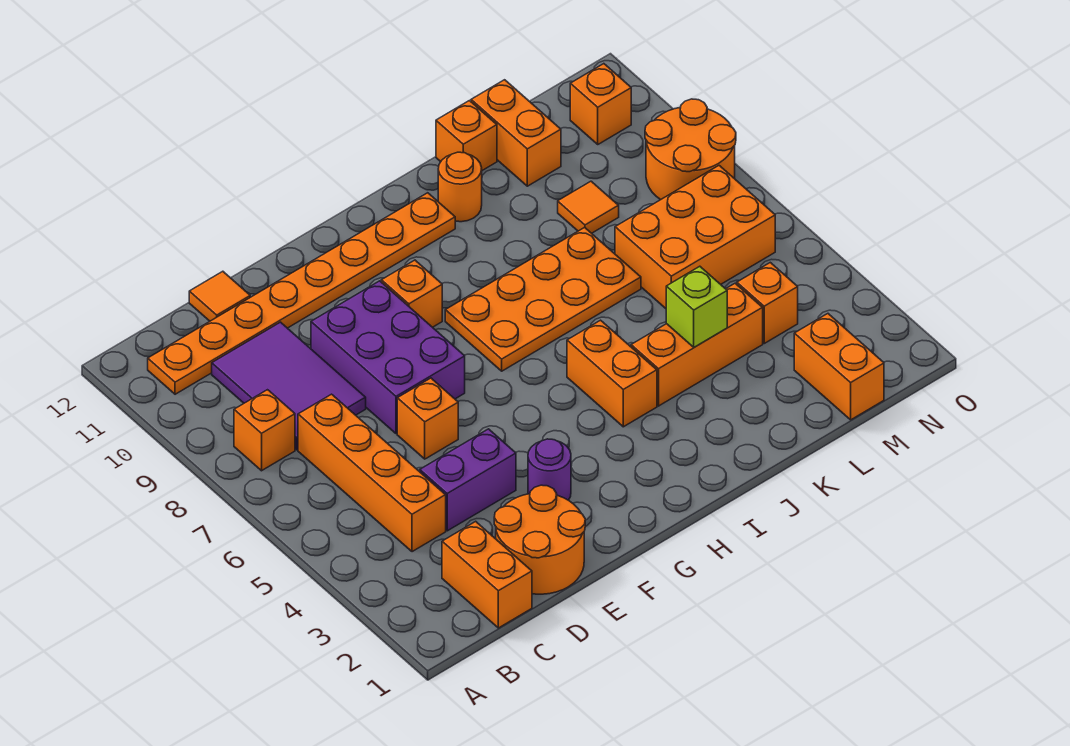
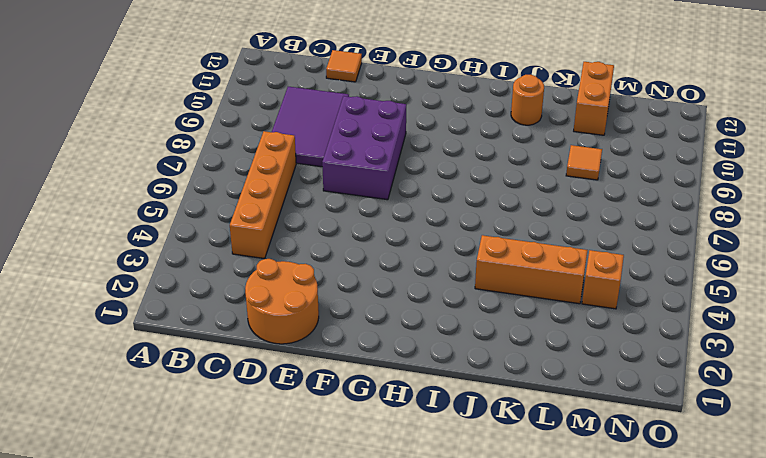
none -> orange 1x1 brick [234,390,295,471]
none -> orange 1x8 plate [148,193,455,394]
none -> orange 1x2 brick [442,521,532,628]

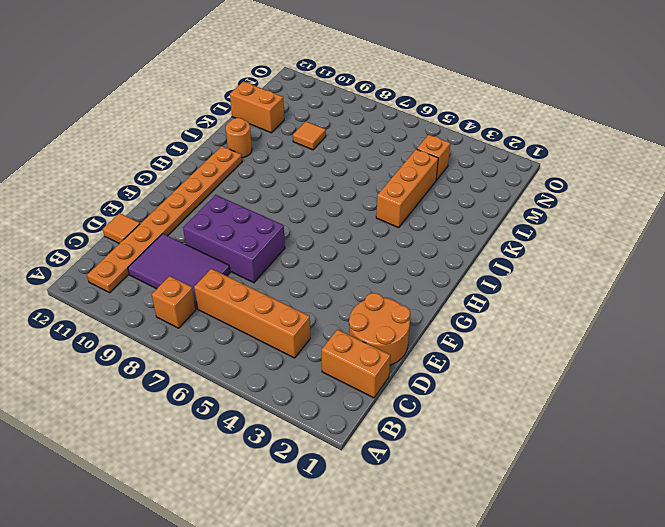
none -> purple 1x2 brick [420,429,516,531]
none -> orange 1x1 brick [397,378,458,459]
none -> purple 1x1 round brick [528,439,571,500]

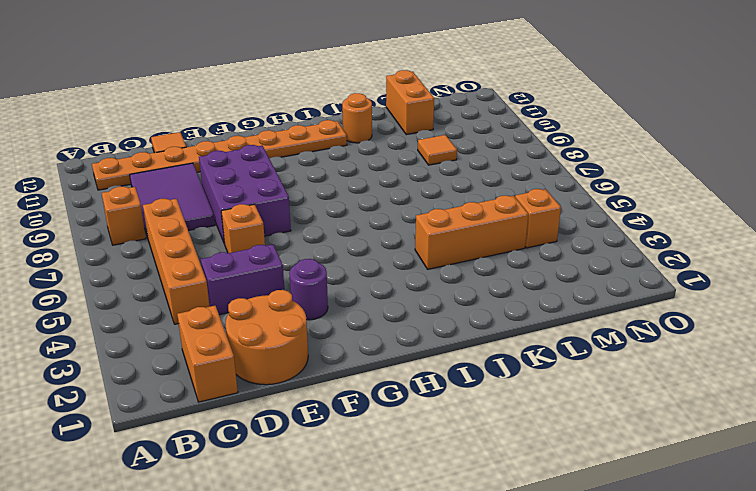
none -> orange 1x1 brick [381,260,442,327]
none -> orange 2x4 plate [445,228,641,371]
none -> orange 1x2 brick [567,320,657,427]

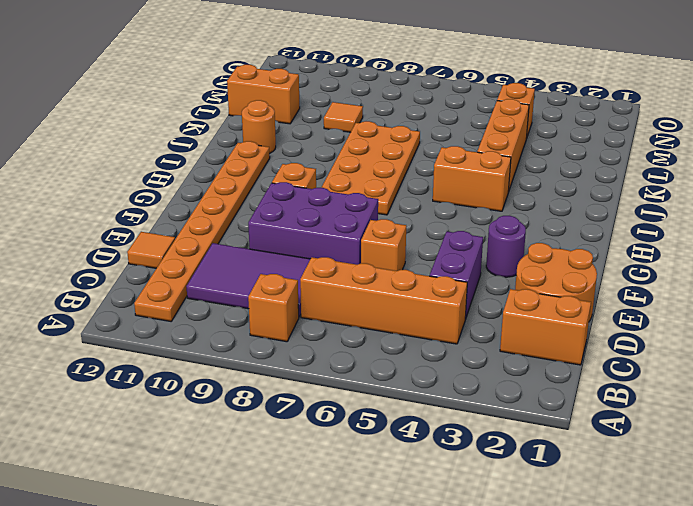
none -> orange 1x1 brick [436,101,497,170]
none -> orange 2x3 brick [615,166,775,308]
none -> orange 1x2 brick [794,314,884,420]

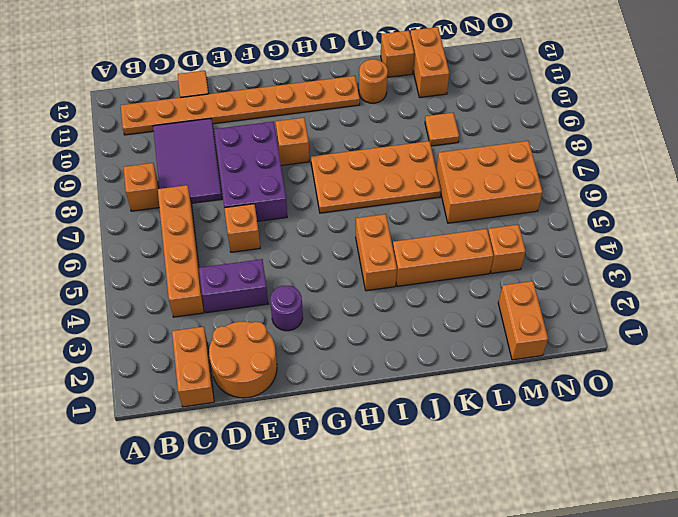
none -> orange 2x2 round brick [645,99,736,200]
none -> orange 1x1 brick [570,64,631,144]
none -> lime 1x1 brick [666,266,727,347]

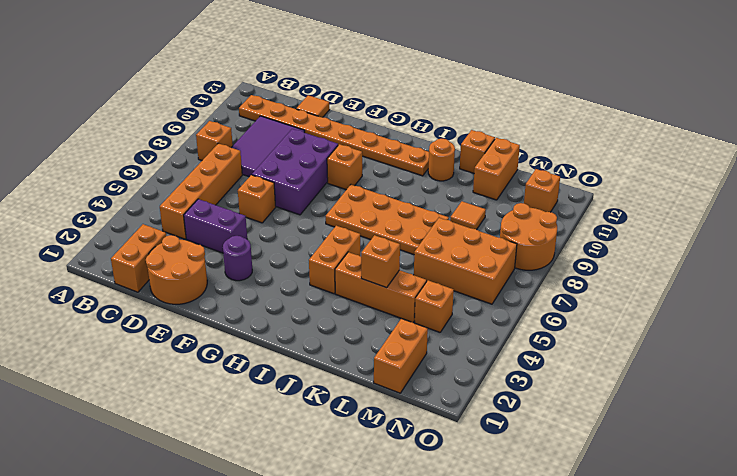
orange 1x1 brick [361,235,400,288] -> lime 1x1 brick [666,266,727,347]

